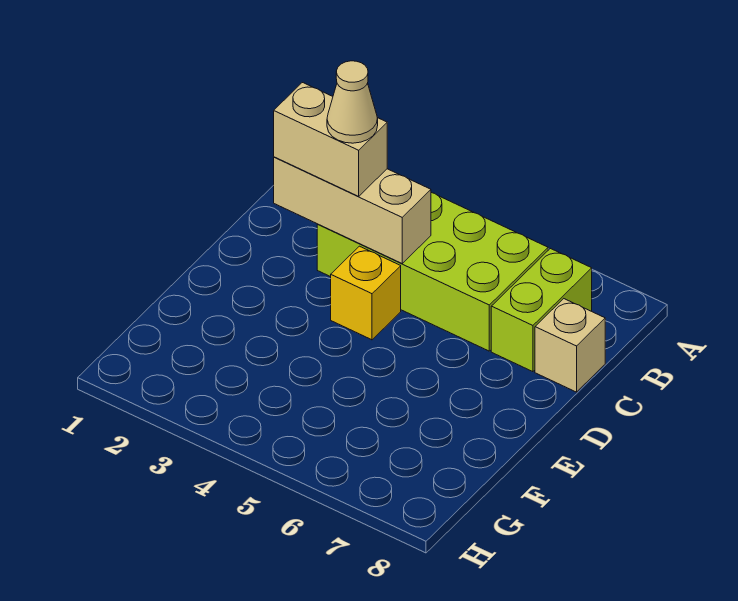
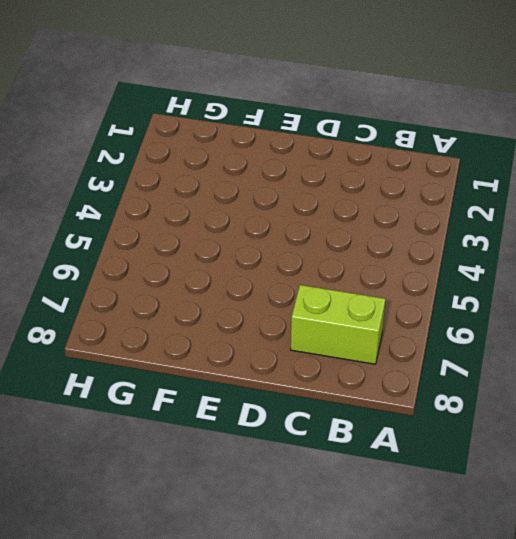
none -> lime 2x4 brick [317,193,548,351]
none -> tan 1x1 brick [535,299,605,392]

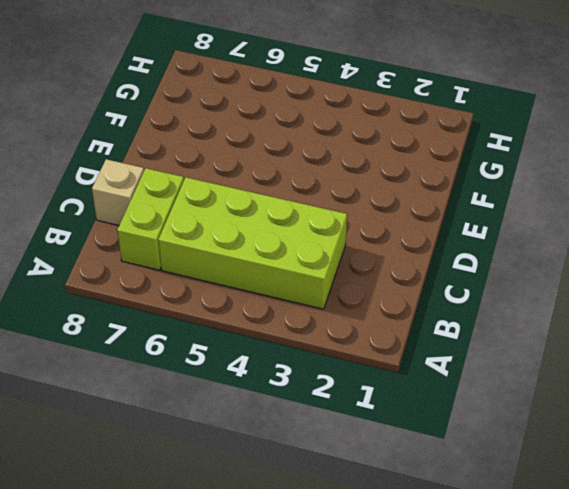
none -> yellow 1x1 brick [331,246,401,340]
none -> tan 1x3 brick [274,157,431,263]

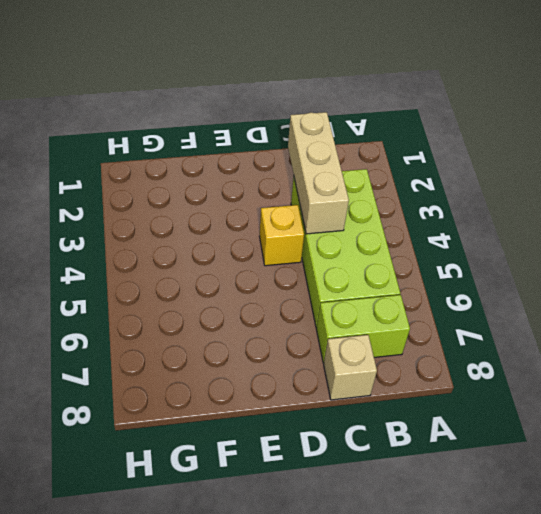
none -> tan 1x2 brick [274,83,387,197]
none -> tan 1x1 cone [327,61,378,143]

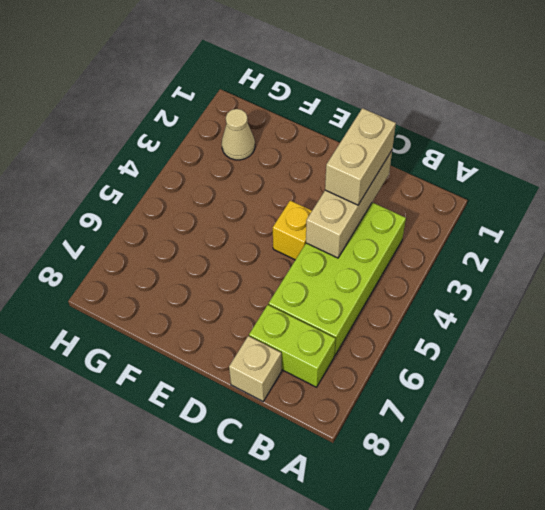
tan 1x1 cone [222,109,255,160] -> tan 1x1 cone moved to [327,61,378,143]

